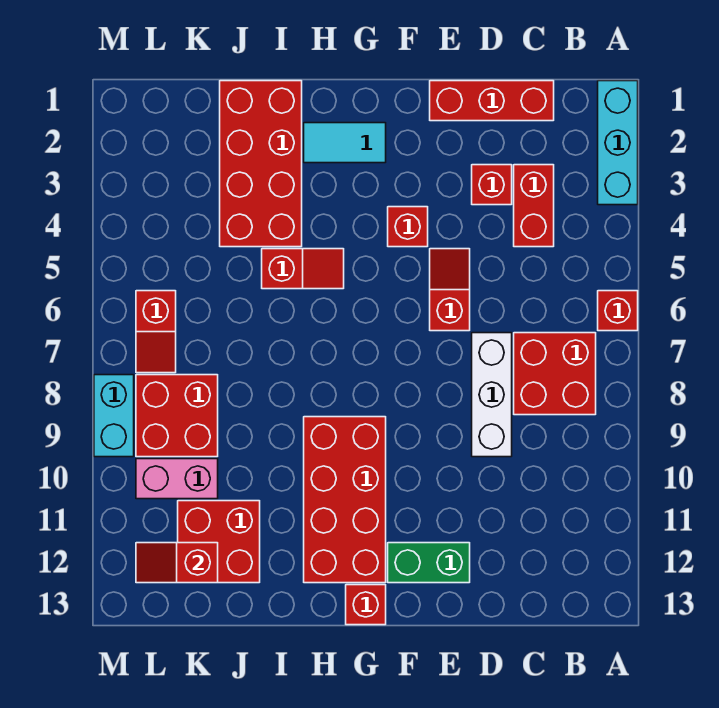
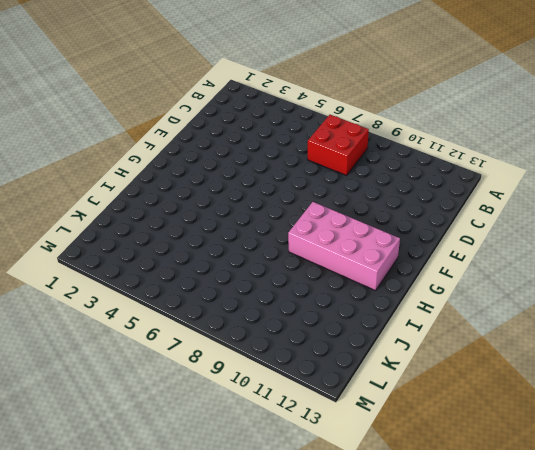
pink 2x4 brick [288,202,400,291] -> red 2x4 brick [304,417,386,583]
none -> cyan 1x3 brick [598,81,638,205]
none -> red 1x1 brick [598,291,638,331]
none -> red 1x3 brick [430,81,554,121]

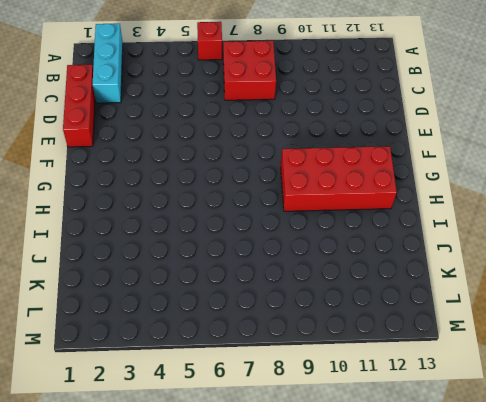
cyan 1x3 brick [93,24,123,103] -> cyan 1x3 brick turned to [598,81,638,205]
none -> red 1x2 brick [514,165,554,247]
none -> red 1x1 brick [472,165,512,205]
none -> white 1x3 brick [472,333,512,457]

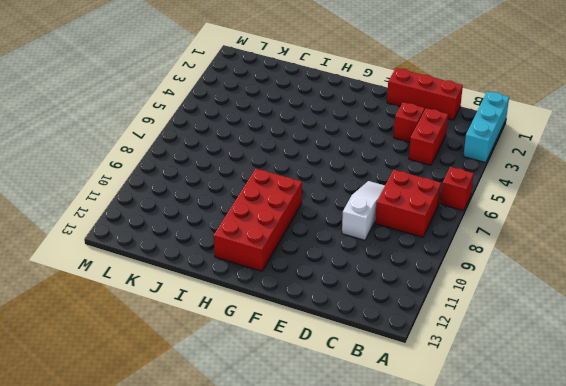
white 1x3 slope [342,181,385,240] -> white 1x3 brick [472,333,512,457]
none -> red 1x2 slope [430,249,470,331]
none -> green 1x2 brick [388,543,470,583]
none -> red 1x1 brick [388,207,428,247]

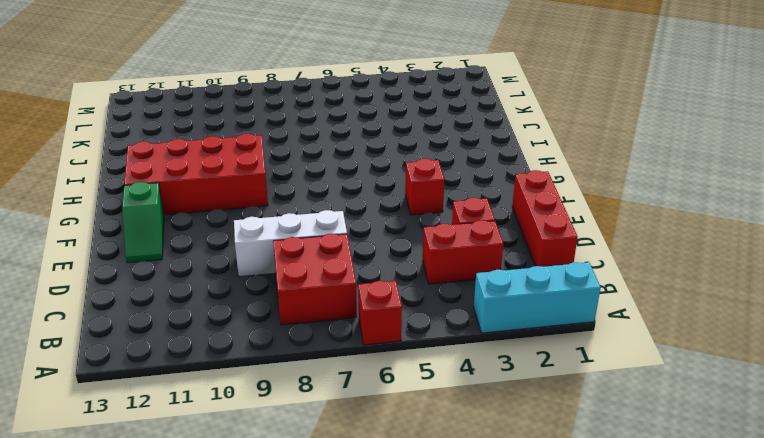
green 1x2 slope [122,182,164,263] -> green 1x2 brick [388,543,470,583]
none -> red 1x2 slope [430,249,470,331]
none -> cyan 1x2 tile [304,123,386,163]
none -> red 1x1 brick [346,585,386,625]

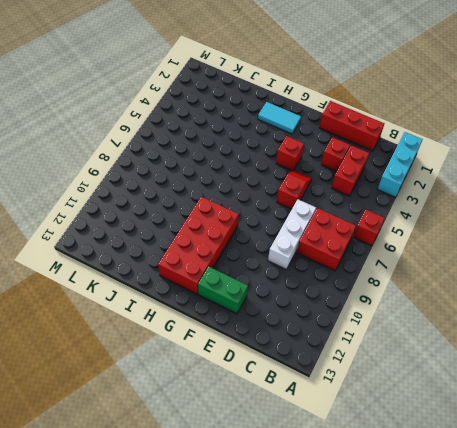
none -> red 1x1 brick [346,585,386,625]
none -> red 1x2 slope [262,249,344,289]
none -> red 2x4 brick [220,81,302,247]

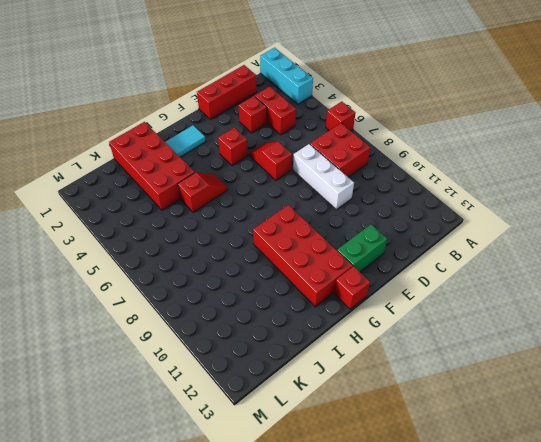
none -> red 2x2 brick [178,501,260,583]
none -> red 2x2 brick [136,375,218,457]
none -> pink 1x2 brick [136,459,218,499]

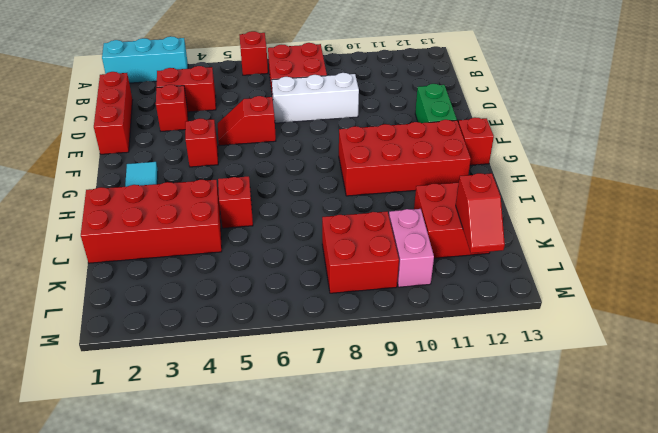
none -> red 1x2 slope [136,291,176,373]
none -> cyan 1x2 brick [94,375,134,457]

